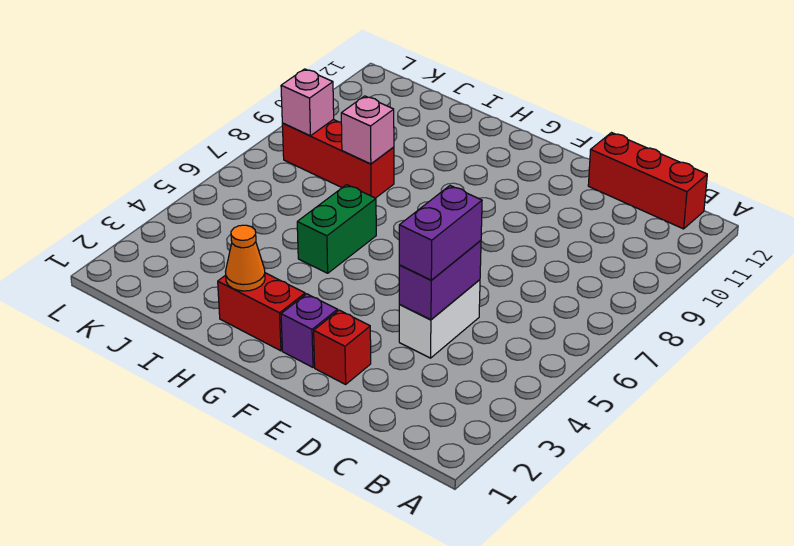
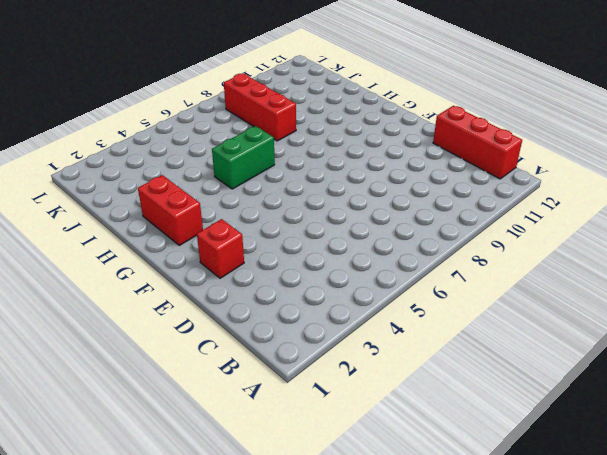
none -> white 1x2 brick [399,280,480,358]
none -> purple 1x1 brick [281,294,338,367]
none -> purple 1x2 brick [399,240,481,320]

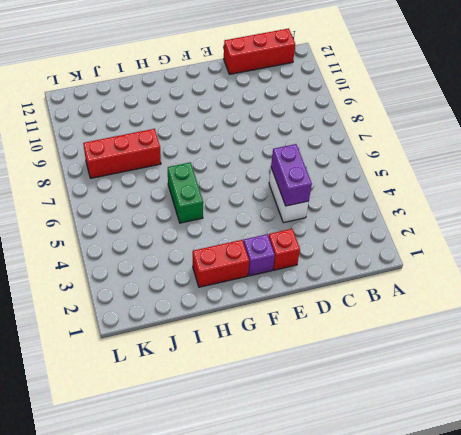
none -> orange 1x1 cone [226,225,265,291]
none -> pink 1x1 brick [341,96,394,164]
none -> pink 1x1 brick [281,69,334,136]

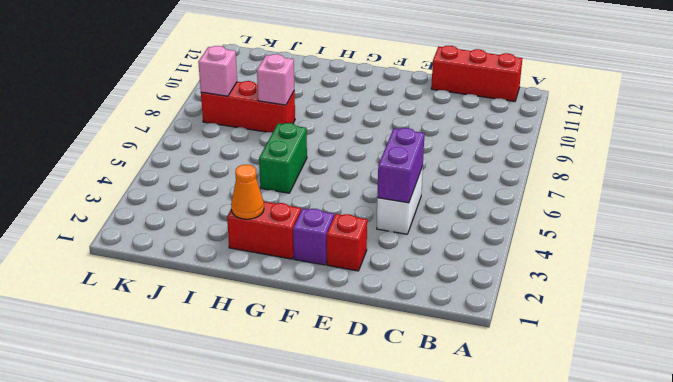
none -> purple 1x2 brick [399,186,482,280]

